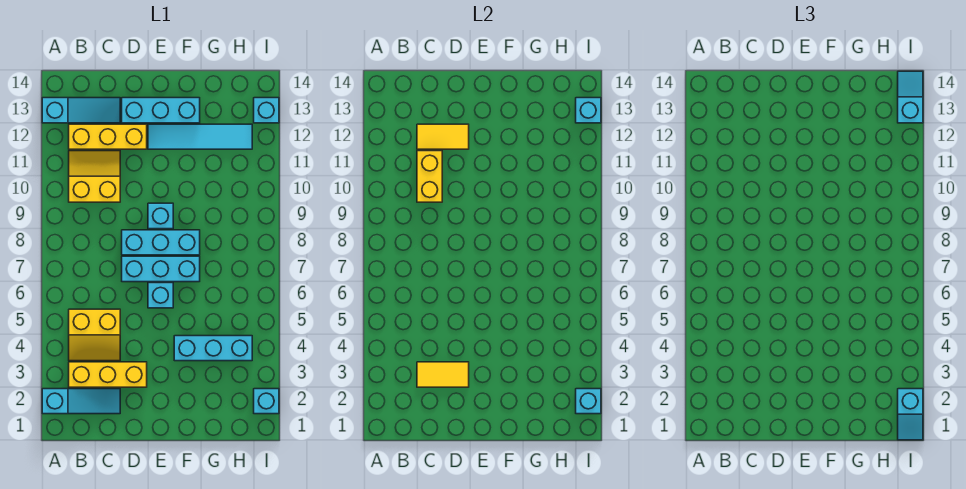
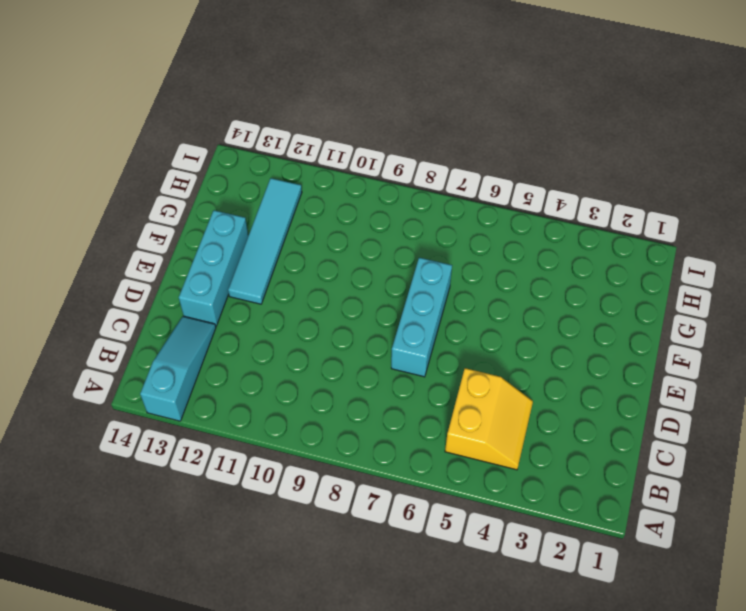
none -> cyan 1x3 slope [42,389,120,414]
none -> yellow 1x3 brick [69,362,147,387]
none -> yellow 2x2 slope [69,151,120,202]

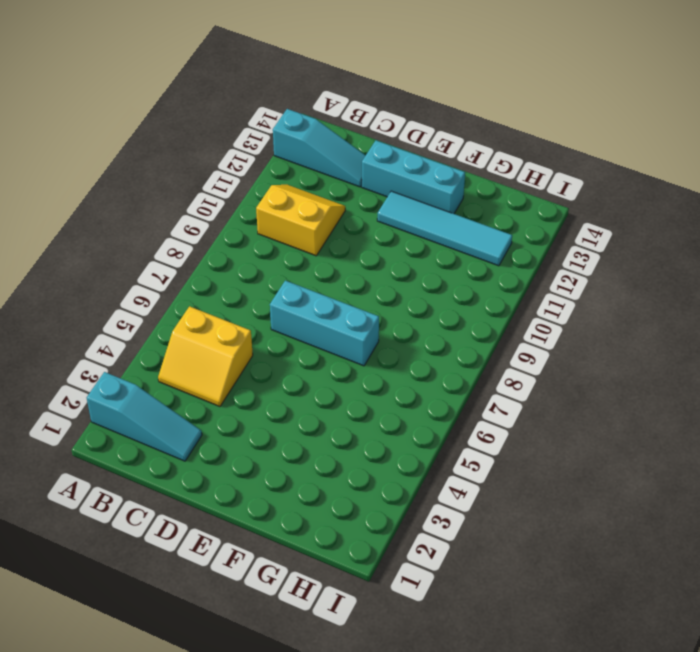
none -> yellow 1x3 brick [69,362,147,387]
none -> yellow 1x3 brick [69,124,147,149]
none -> cyan 1x3 brick [122,230,200,255]

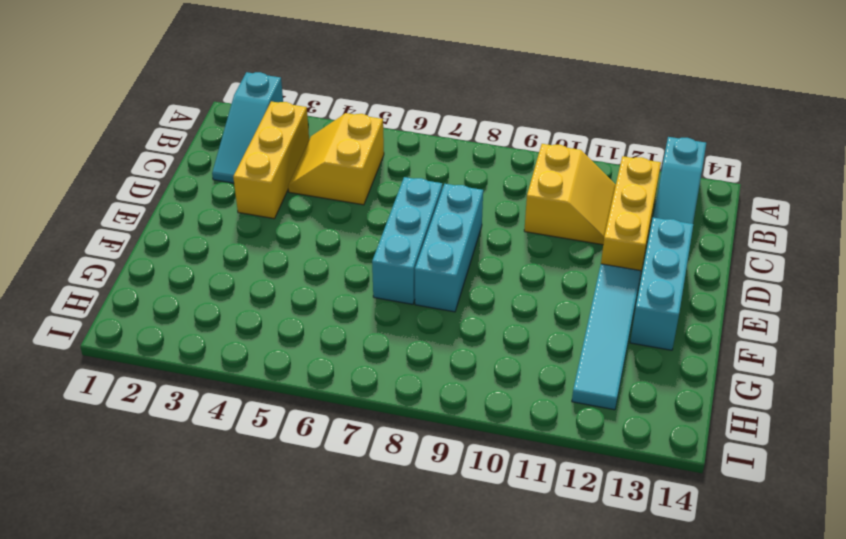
none -> cyan 1x1 brick [148,283,173,308]
none -> cyan 1x1 brick [148,203,173,229]
none -> cyan 1x3 brick [174,336,252,361]

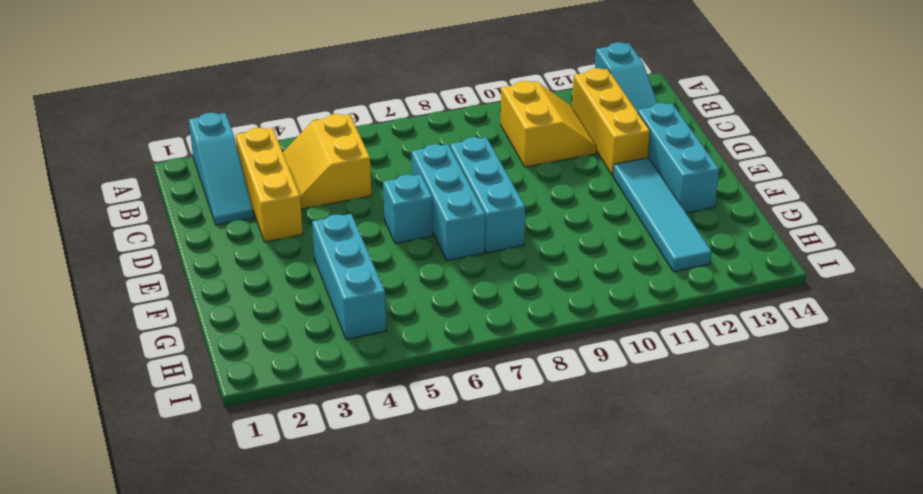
none -> cyan 1x1 brick [148,203,173,229]
none -> cyan 1x1 brick [254,389,279,414]
none -> cyan 1x1 brick [254,98,279,123]

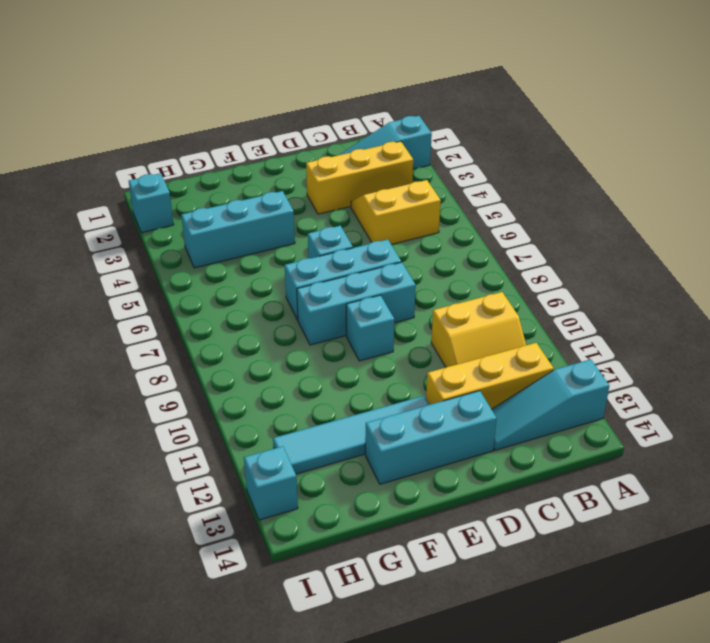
none -> yellow 1x2 tile [417,362,469,387]
none -> yellow 1x2 brick [417,151,442,202]
none -> yellow 1x2 tile [417,124,469,149]

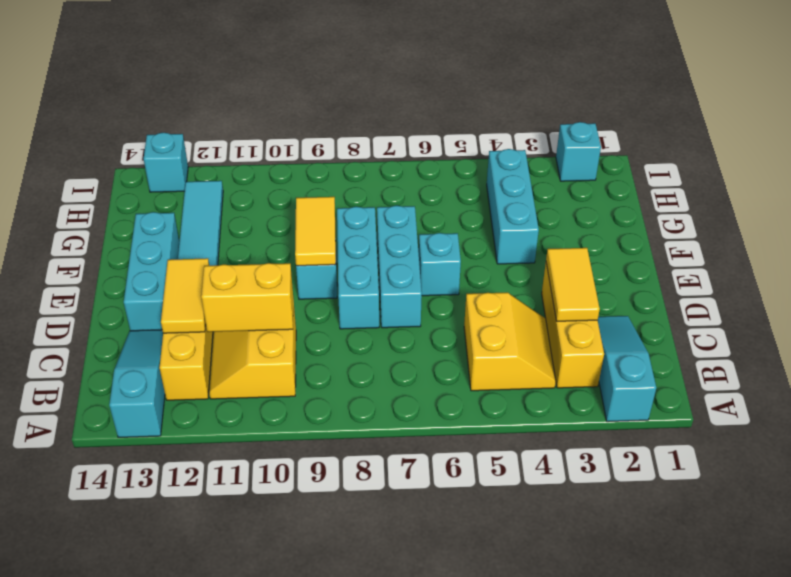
yellow 1x2 tile [295,197,336,266] -> none
none -> cyan 1x1 brick [576,389,601,414]
none -> cyan 1x1 brick [576,98,601,123]
none -> cyan 1x2 slope [898,389,923,440]

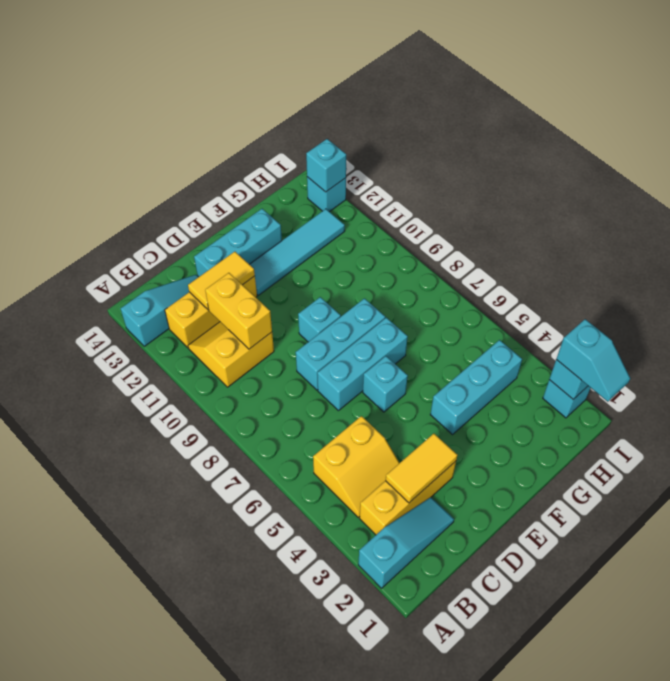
none -> cyan 1x2 slope [898,71,923,123]

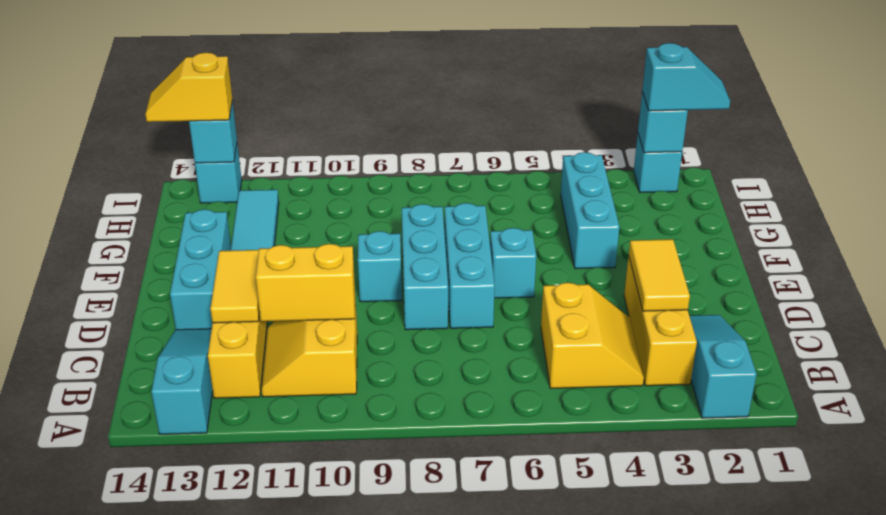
yellow 1x2 slope [145,53,232,122] -> cyan 1x2 slope [898,71,923,123]

